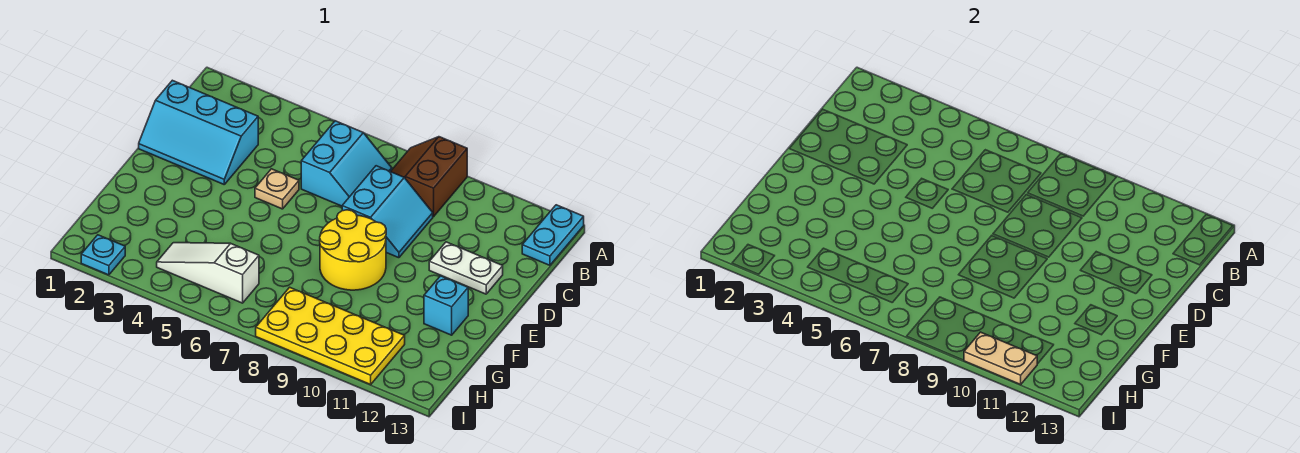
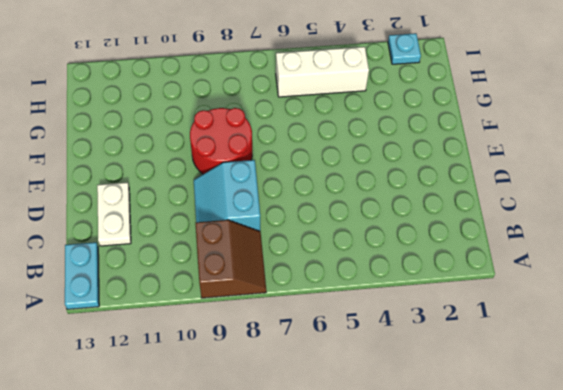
white 1x2 plate [97,182,131,246] -> white 1x2 plate turned to [429,242,503,294]
red 2x2 round brick [190,108,252,174] -> yellow 2x2 round brick [320,210,386,290]
white 1x3 brick [276,47,369,97] -> white 1x3 slope [157,243,259,303]
none -> cyan 2x2 slope [301,121,392,206]
none -> cyan 2x3 slope [139,80,258,184]
none -> tan 1x1 plate [255,169,299,209]

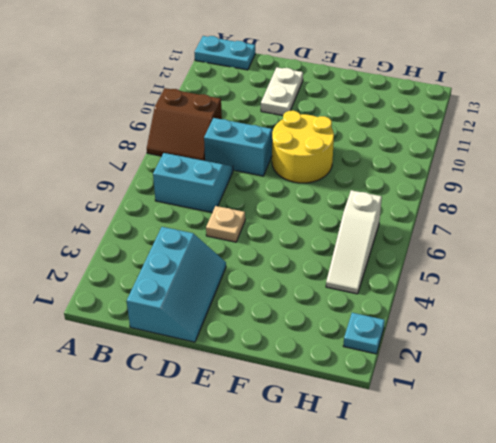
none -> cyan 1x1 brick [424,276,468,335]
none -> yellow 2x4 plate [256,287,405,384]
none -> tan 1x2 plate [964,332,1037,384]

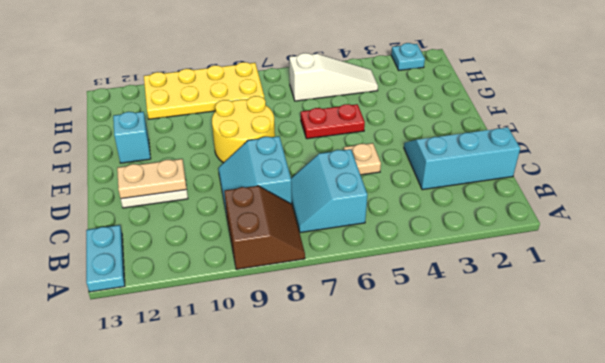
tan 1x2 plate [117,159,187,199] -> tan 1x2 plate moved to [964,332,1037,384]
red 1x2 plate [301,104,365,139] -> none

